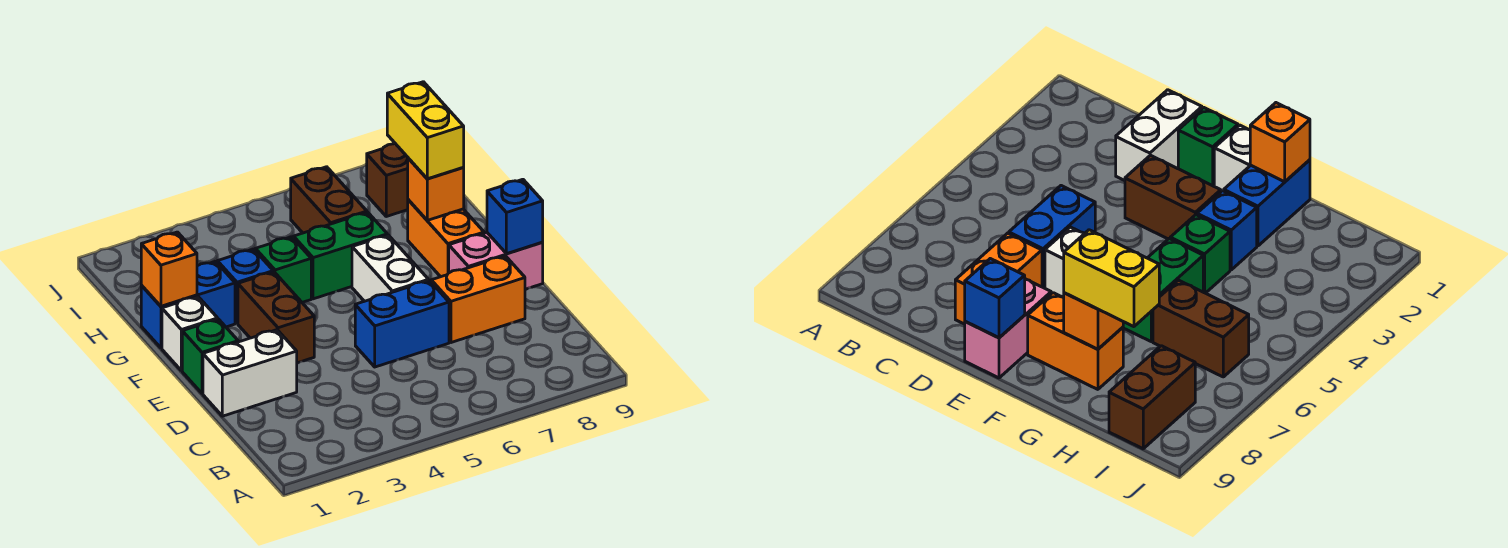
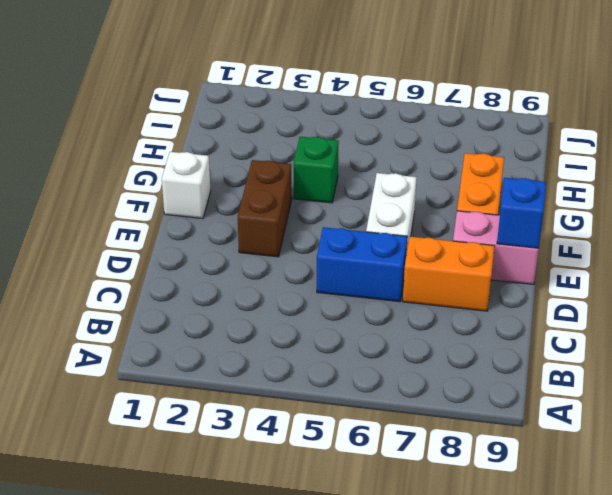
none -> white 1x2 brick [203,330,297,416]
none -> green 1x1 brick [182,319,238,393]
none -> blue 1x2 brick [141,261,235,348]

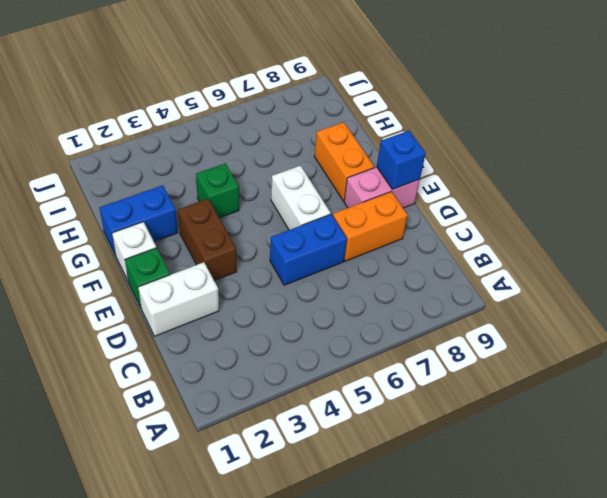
none -> blue 1x1 brick [217,249,273,323]
none -> green 1x2 brick [294,212,387,299]
none -> brown 1x2 brick [291,167,367,233]

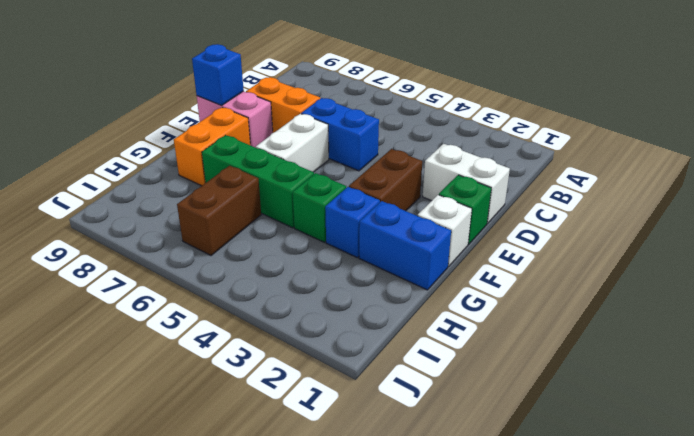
green 1x3 brick [202,135,314,228] -> green 1x2 brick [294,212,387,299]
none -> brown 1x2 brick [367,144,408,216]
none -> orange 1x1 brick [141,232,197,306]
none -> orange 1x1 brick [408,158,464,220]

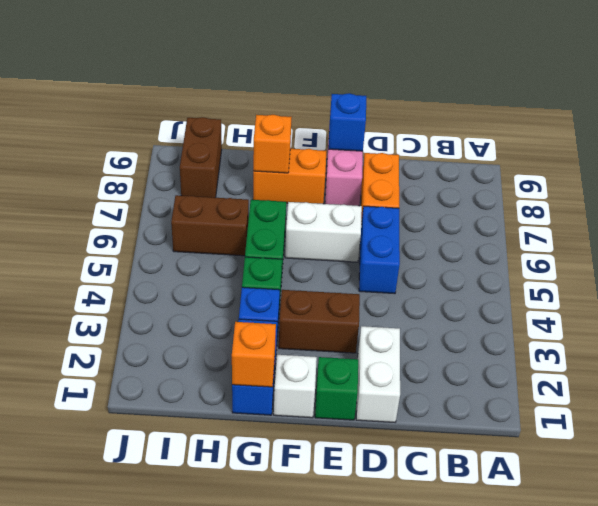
none -> yellow 1x2 brick [387,82,464,179]

